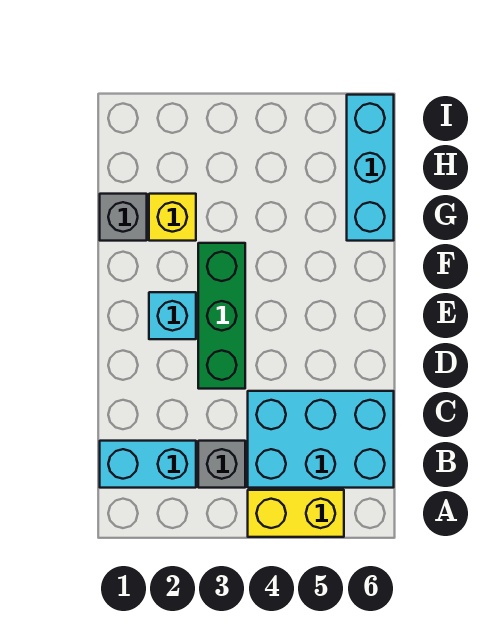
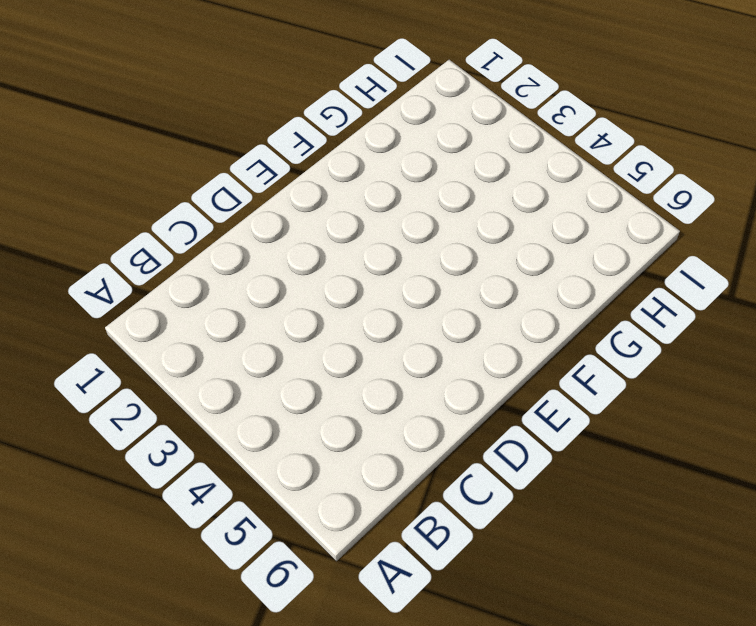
none -> yellow 1x2 brick [248,490,344,537]
none -> cyan 1x2 brick [100,441,196,488]

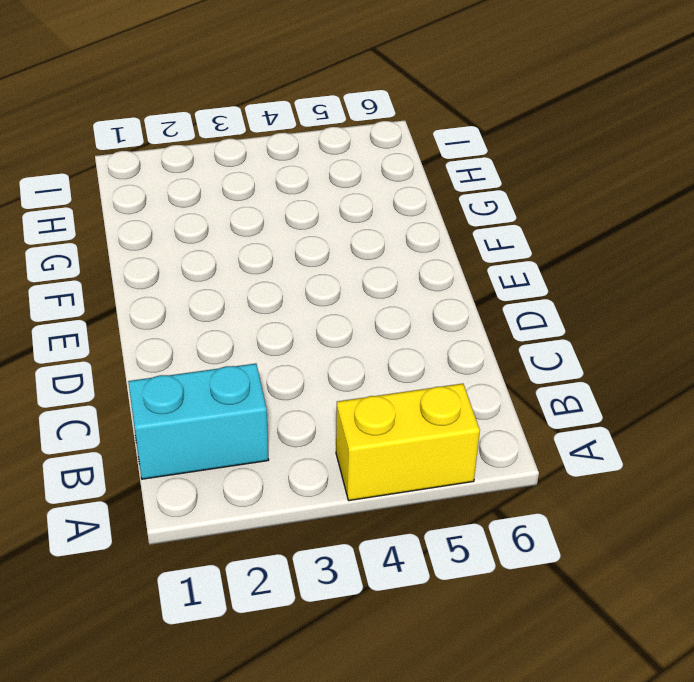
none -> grey 1x1 brick [198,441,245,488]
none -> cyan 2x3 brick [248,391,394,488]

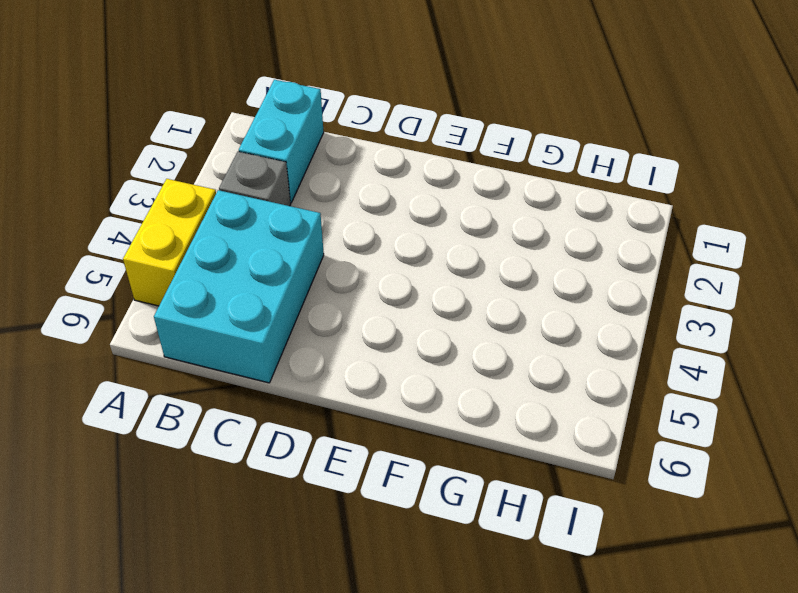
none -> green 1x3 brick [198,243,245,389]
none -> cyan 1x1 brick [149,292,196,339]

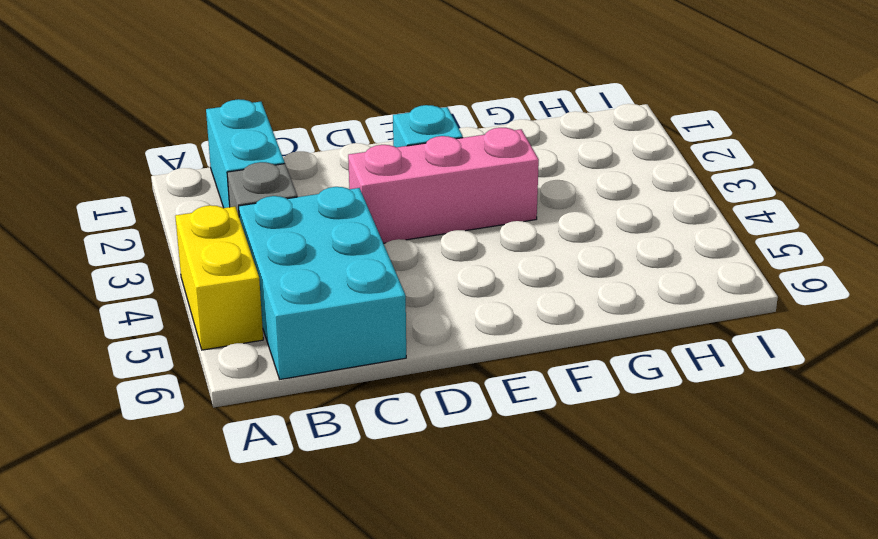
pink 1x3 brick [348,128,539,243] -> green 1x3 brick [198,243,245,389]
none -> grey 1x1 brick [100,194,147,241]
none -> yellow 1x1 brick [149,194,196,241]

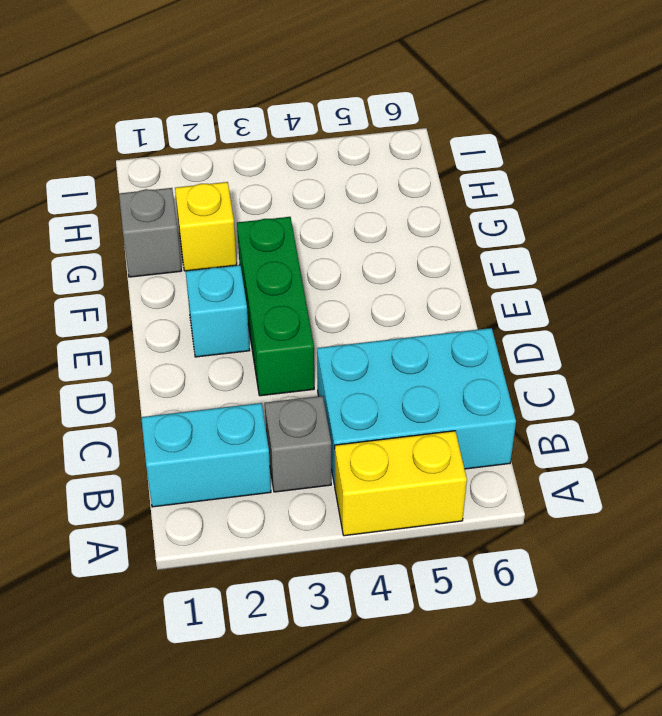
none -> cyan 1x3 brick [347,95,394,241]

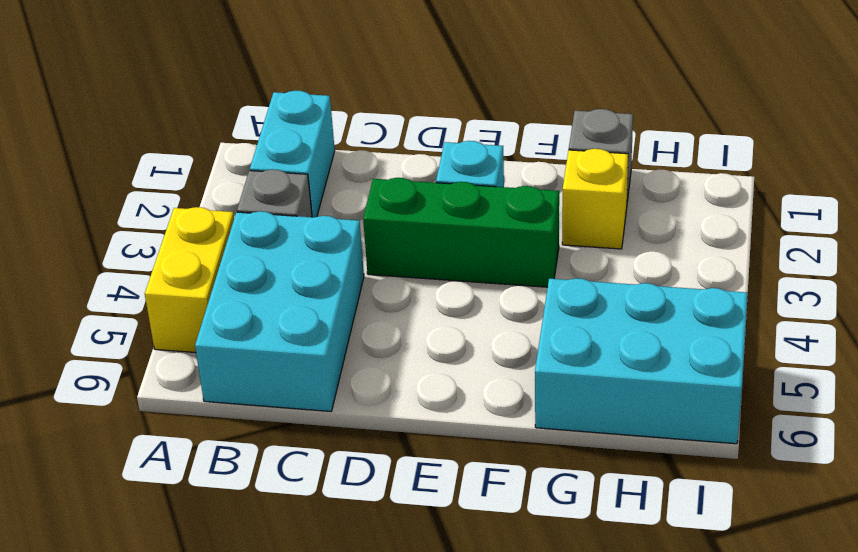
cyan 2x3 brick [535,278,748,444] -> cyan 1x3 brick [347,95,394,241]

